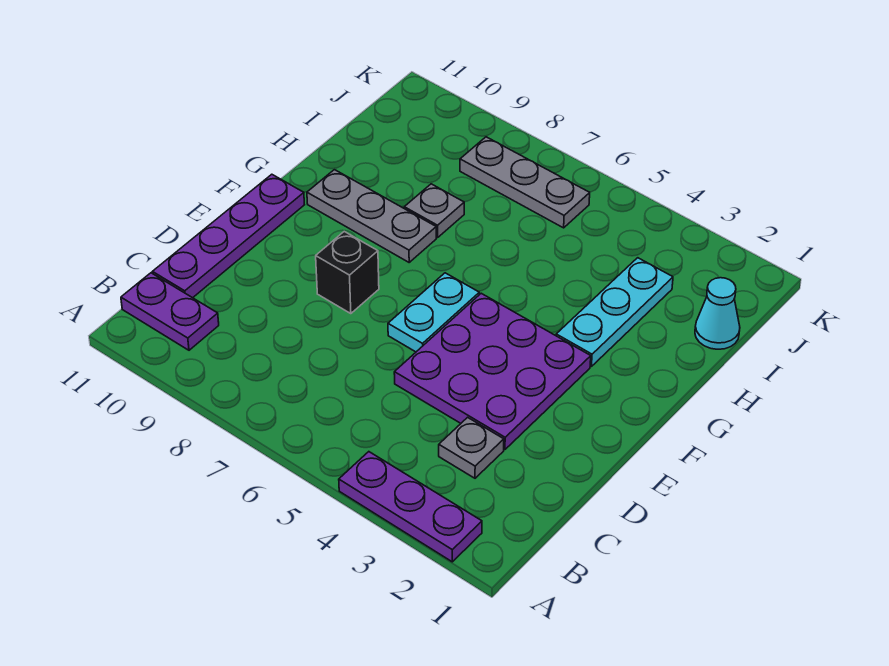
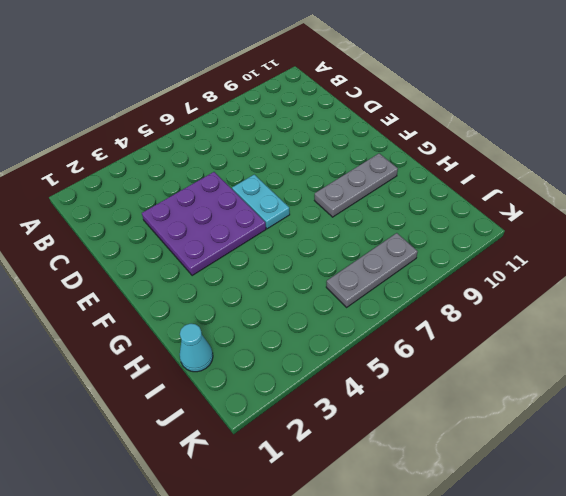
none -> purple 1x3 plate [339,452,482,562]
none -> purple 1x2 plate [121,273,219,350]
none -> grey 1x1 plate [439,417,504,478]

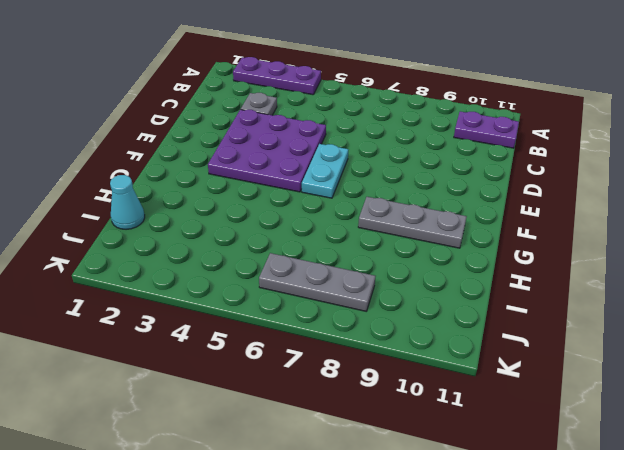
none -> purple 1x4 plate [153,174,304,298]
none -> black 1x1 brick [316,232,379,314]
none -> cyan 1x3 plate [556,258,673,366]

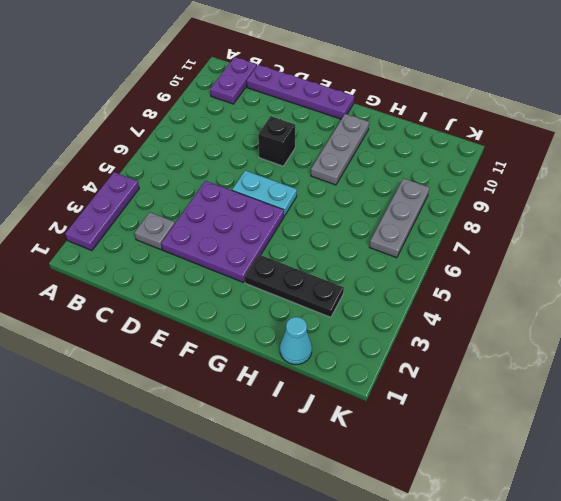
black 1x3 plate [245,254,344,317] -> cyan 1x3 plate [556,258,673,366]
none -> grey 1x1 plate [404,184,464,238]

